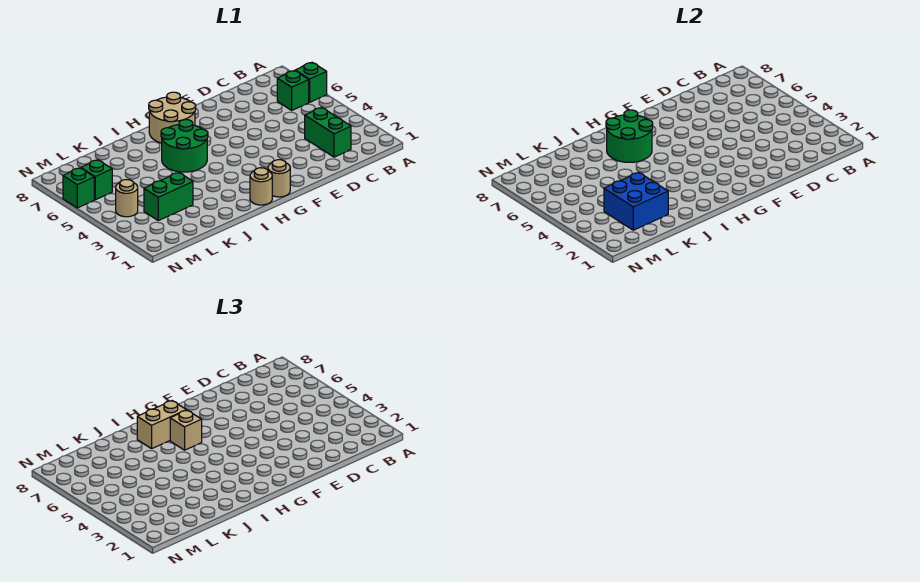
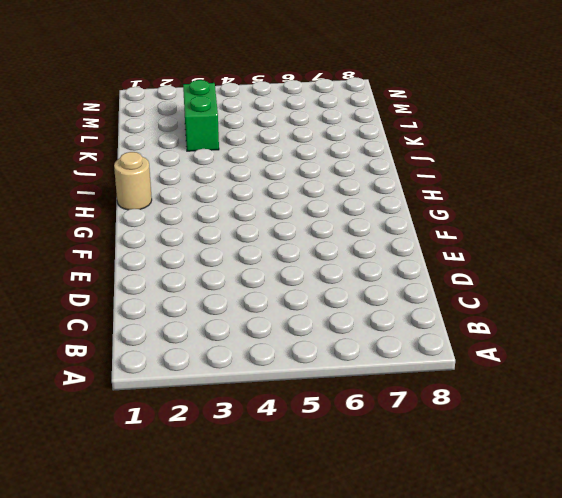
none -> green 1x1 brick [295,62,327,102]
none -> green 1x1 brick [277,70,309,110]
none -> green 1x2 brick [305,107,351,157]

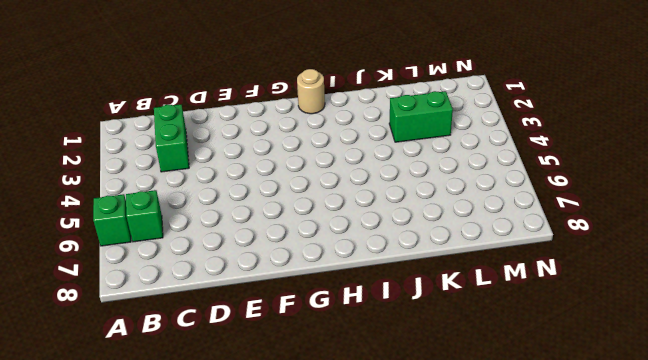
none -> tan 1x1 round brick [268,160,290,197]
none -> tan 2x2 round brick [149,92,196,143]
none -> green 2x2 round brick [161,120,208,172]

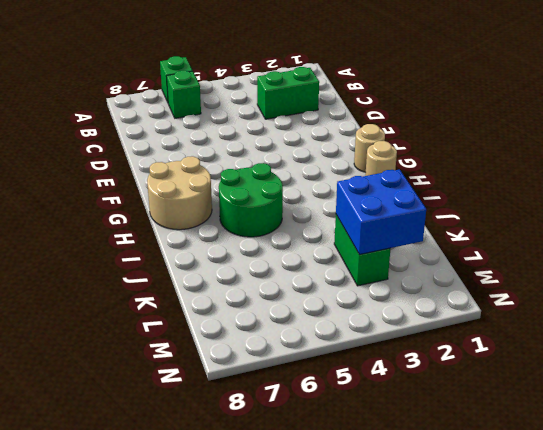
none -> tan 1x1 round brick [116,180,138,217]
none -> green 1x1 brick [81,160,112,200]
none -> green 1x1 brick [63,168,94,208]

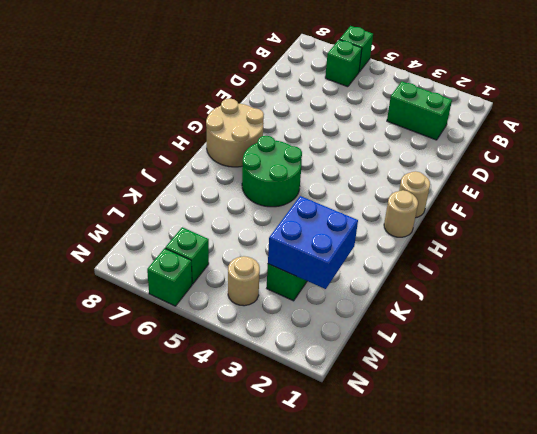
none -> green 2x2 round brick [606,110,653,162]
none -> tan 1x1 brick [170,410,202,450]
none -> tan 1x2 brick [137,401,186,449]

